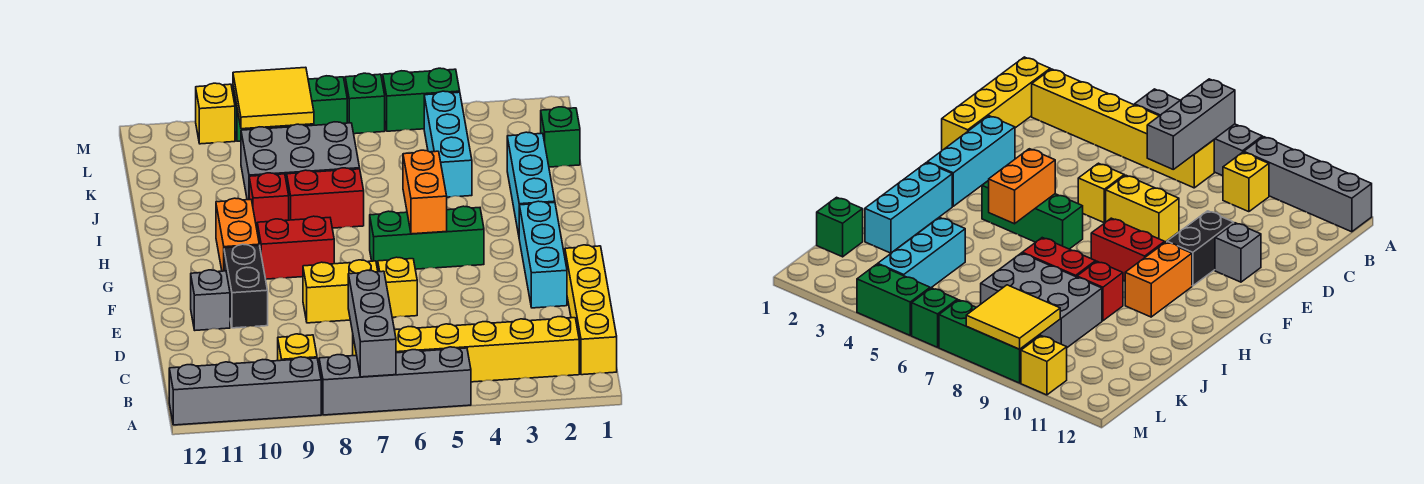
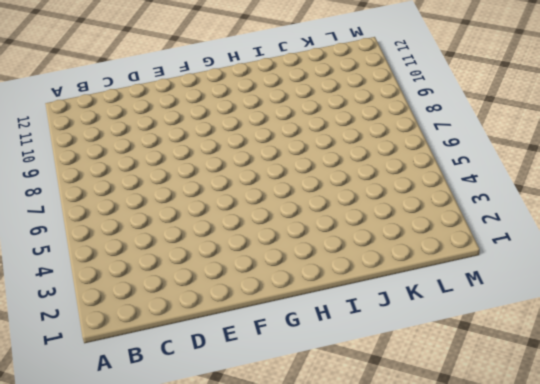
none -> grey 1x4 brick [319,347,471,415]
none -> grey 1x4 brick [169,357,321,425]
none -> yellow 1x4 brick [565,245,617,375]

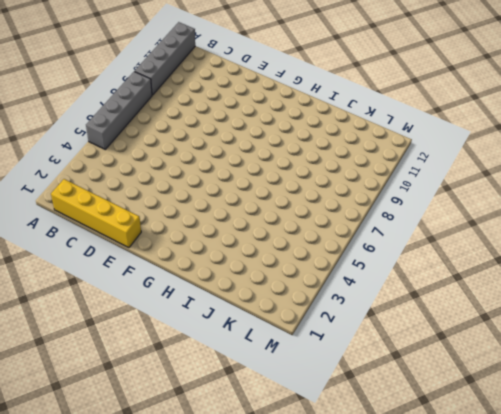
none -> yellow 1x6 brick [353,317,579,382]
none -> yellow 1x1 brick [278,334,317,361]
none -> cyan 1x3 brick [519,201,567,308]

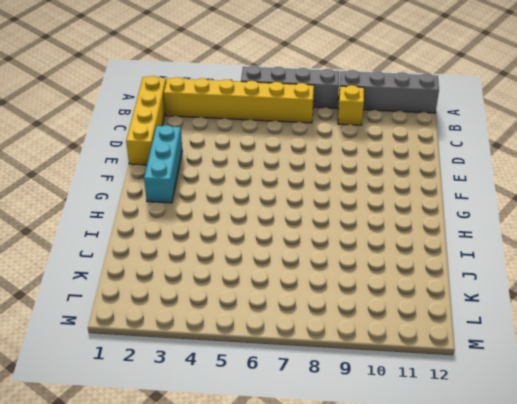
none -> yellow 1x1 brick [378,257,417,317]
none -> yellow 1x2 brick [303,260,378,323]
none -> black 1x2 brick [224,244,268,328]

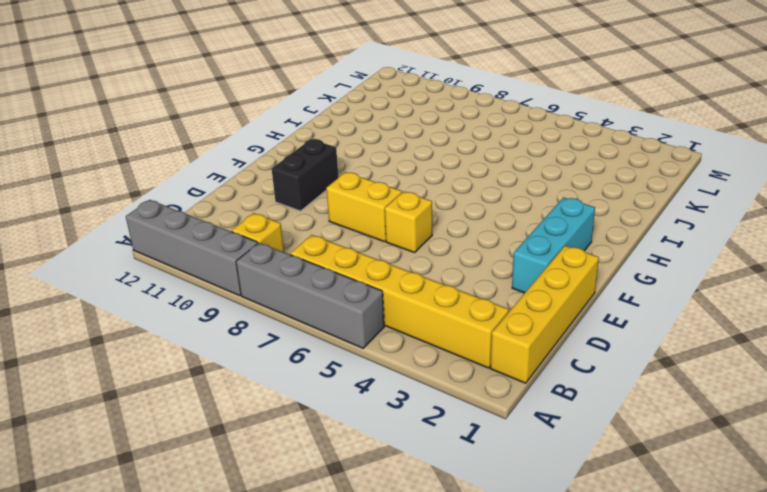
none -> grey 1x1 brick [191,270,230,330]
none -> green 1x3 brick [370,206,484,269]
none -> red 1x2 brick [257,216,334,279]

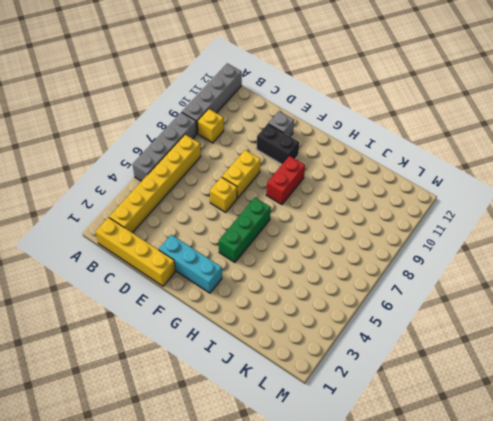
none -> orange 1x2 brick [216,198,259,271]
none -> cyan 1x3 brick [507,132,555,235]
none -> red 1x2 brick [287,168,364,228]

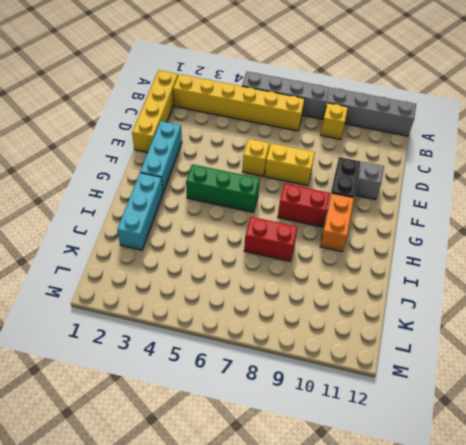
none -> red 1x1 brick [249,173,289,228]
none -> cyan 1x3 brick [424,91,472,197]
none -> grey 2x3 brick [241,122,360,200]

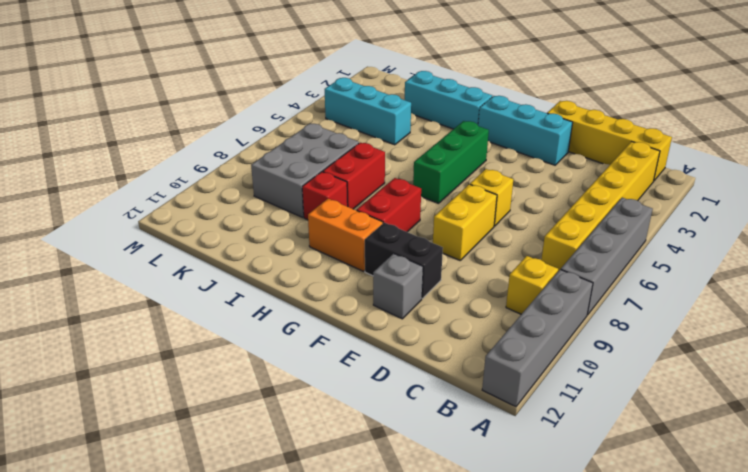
none -> green 1x1 brick [541,107,580,167]
none -> green 1x2 brick [383,68,460,131]
none -> green 1x1 brick [345,73,385,134]

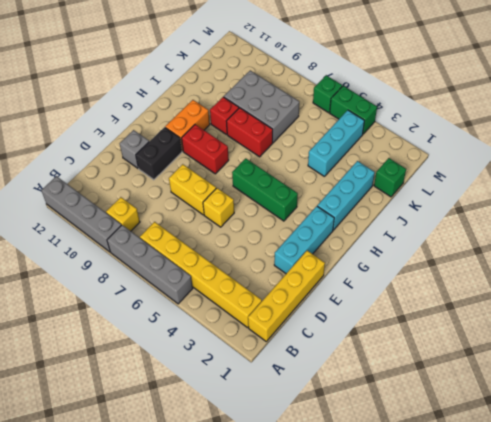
none -> green 1x3 brick [233,76,347,141]
none -> yellow 1x1 brick [196,83,235,144]
none -> grey 1x3 brick [348,270,396,377]

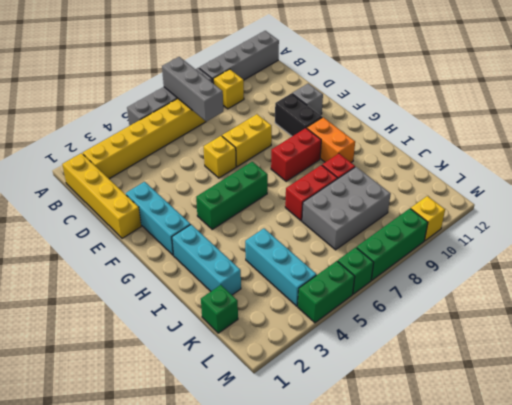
none -> orange 1x2 brick [403,150,447,234]
none -> yellow 2x2 tile [233,67,314,129]

